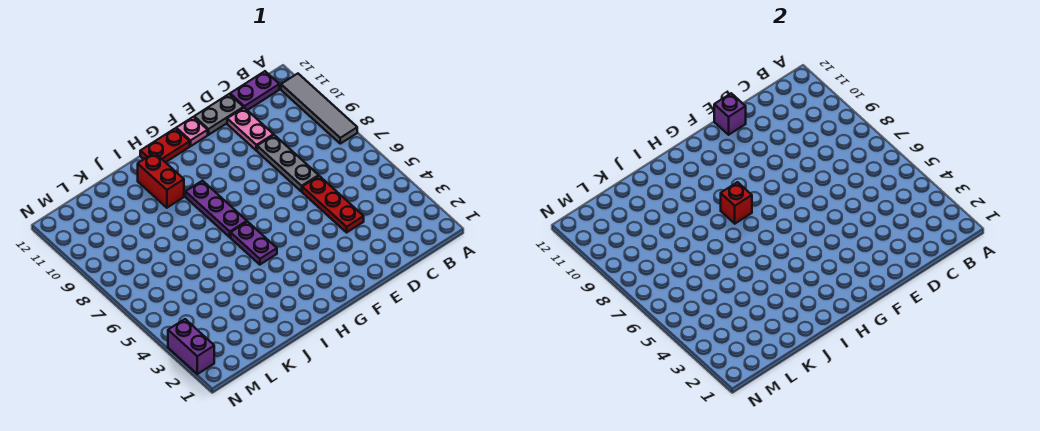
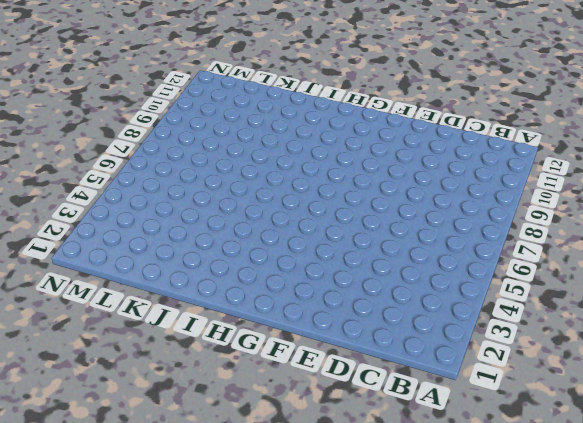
none -> grey 1x4 tile [281,74,357,144]
none -> purple 1x2 plate [230,71,279,110]
none -> red 1x3 plate [302,176,364,232]

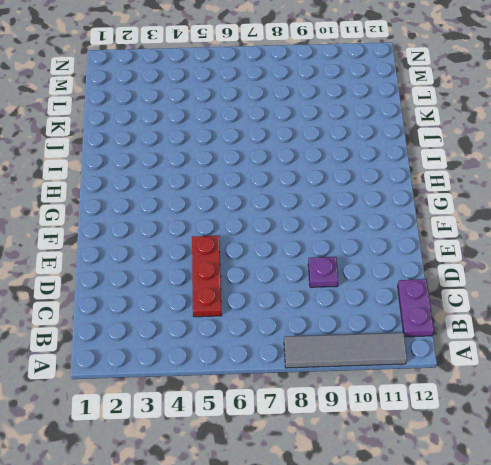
red 1x3 plate [192,236,222,317] -> red 1x3 plate turned to [302,176,364,232]
purple 1x1 plate [308,257,339,287] -> grey 1x3 plate [257,135,319,191]
none -> pink 1x2 plate [227,108,274,151]
none -> grey 1x2 plate [194,94,244,135]
none -> pink 1x1 plate [176,117,208,146]

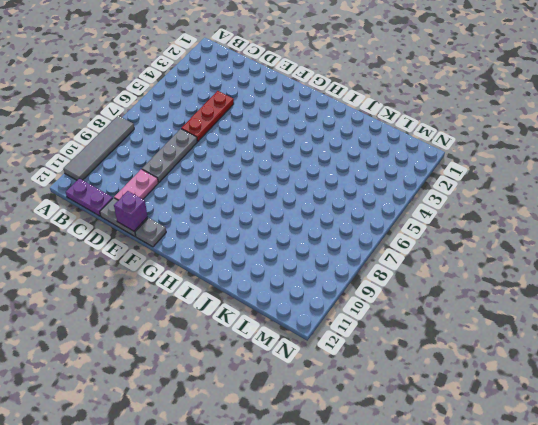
grey 1x1 plate [135,218,166,247] -> pink 1x1 plate [176,117,208,146]
none -> red 1x2 plate [140,128,190,162]
none -> purple 1x2 plate [231,222,277,265]
none -> purple 1x3 plate [185,181,247,237]

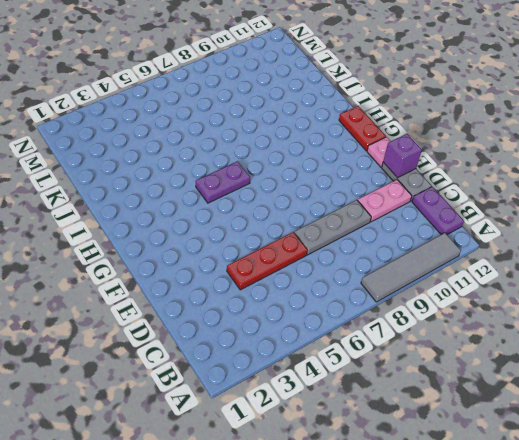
none -> purple 1x3 plate [185,181,247,237]
none -> red 1x2 brick [138,153,184,208]
none -> purple 1x2 brick [168,319,214,374]

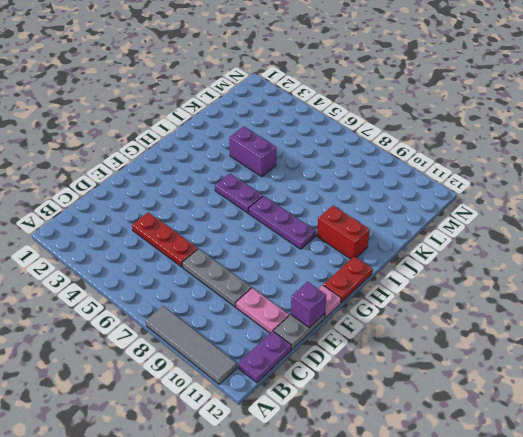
purple 1x2 brick [229,126,276,177] -> purple 1x2 brick moved to [168,319,214,374]
none -> red 1x1 brick [721,182,752,224]

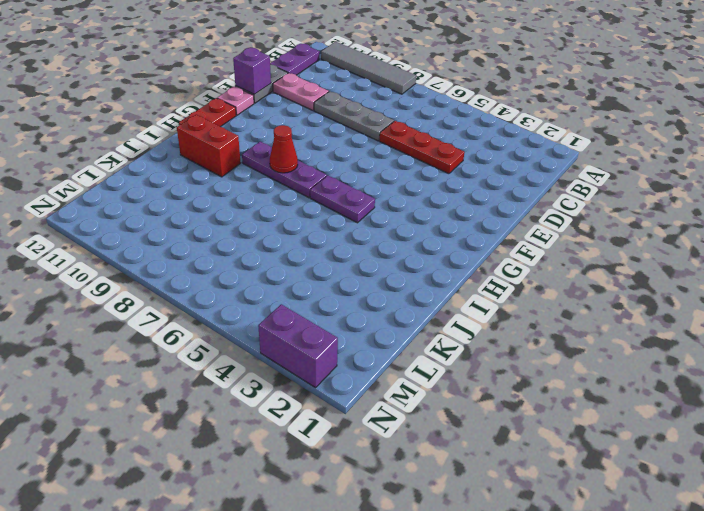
red 1x1 cone [270,125,298,173] -> red 1x1 brick [721,182,752,224]

